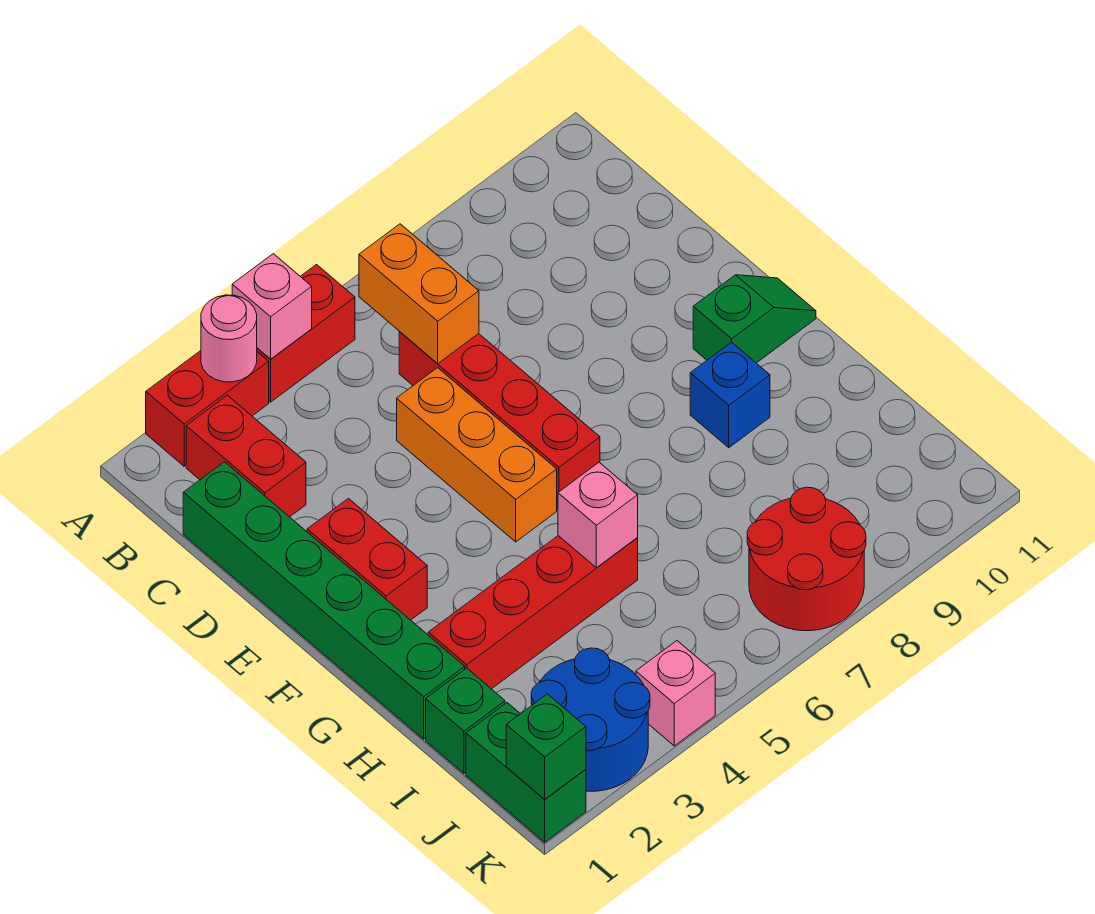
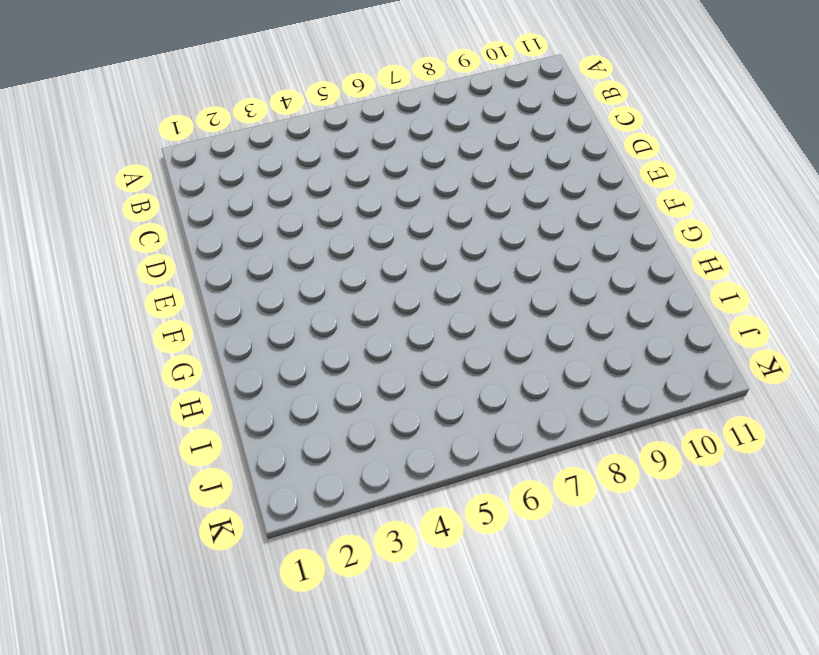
none -> red 1x2 brick [146,351,269,466]
none -> red 1x2 brick [257,265,355,402]
none -> red 1x2 brick [186,395,306,517]

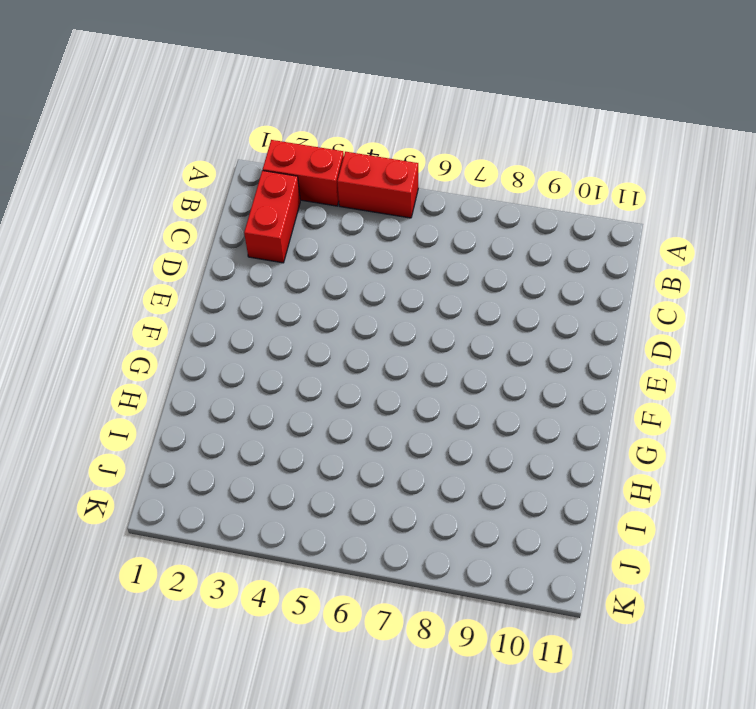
none -> green 1x6 brick [183,462,465,739]
none -> red 1x4 brick [399,332,600,509]
none -> orange 1x3 brick [397,368,557,542]

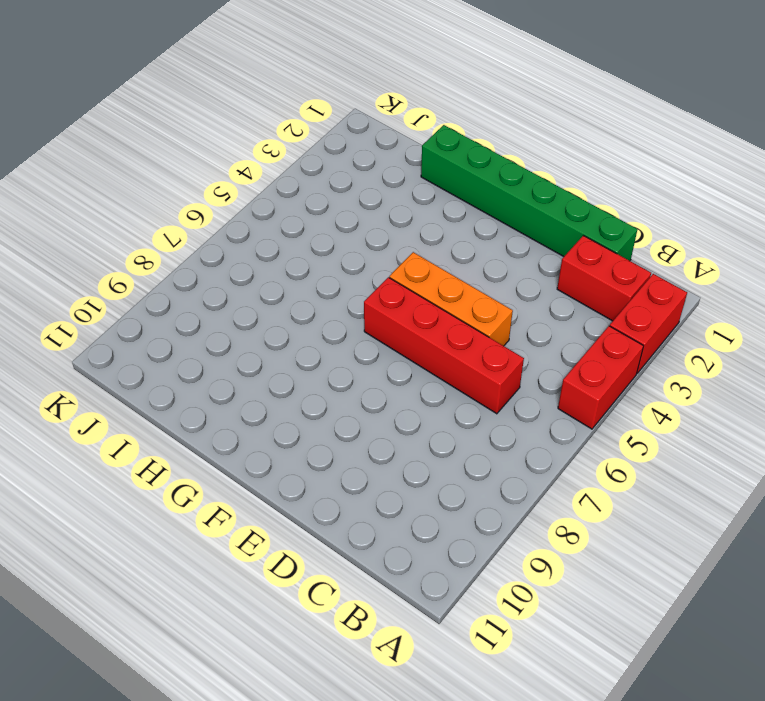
none -> red 1x2 brick [307,498,427,620]
none -> green 1x2 slope [693,275,816,363]
none -> blue 1x1 brick [690,342,770,448]

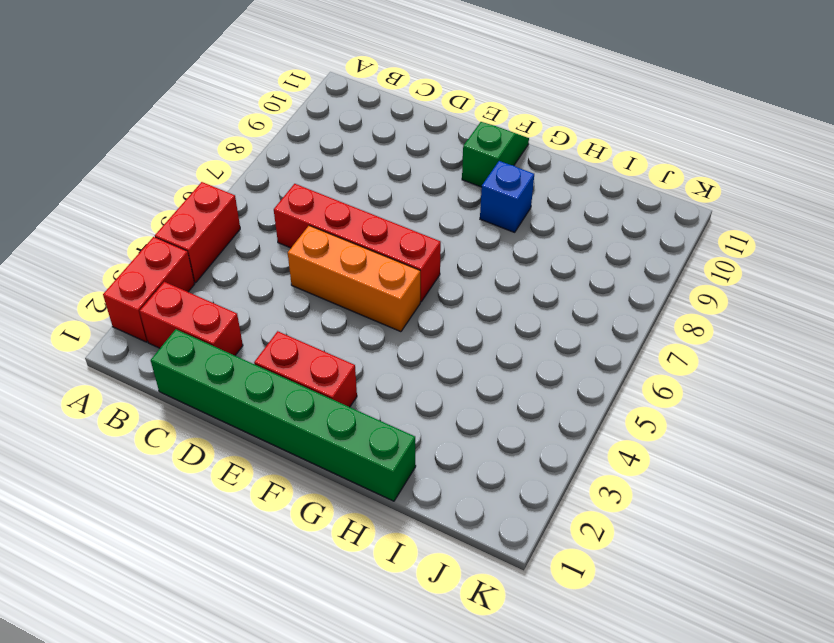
none -> red 1x4 brick [428,536,638,689]
none -> green 1x1 brick [426,668,505,773]
none -> green 1x2 brick [466,703,586,842]

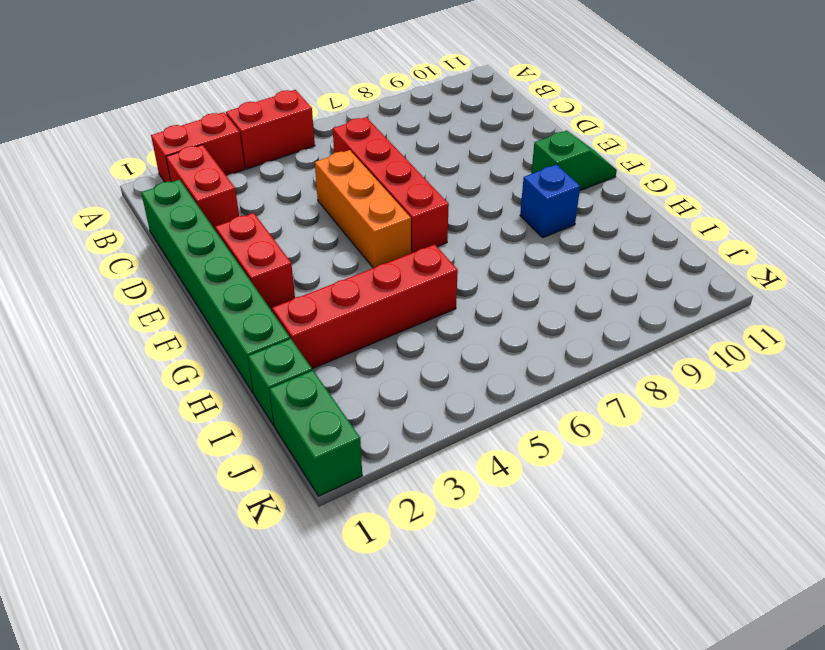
none -> blue 2x2 round brick [531,648,650,791]
none -> red 2x2 round brick [747,487,866,631]
none -> pink 1x1 brick [636,641,715,746]

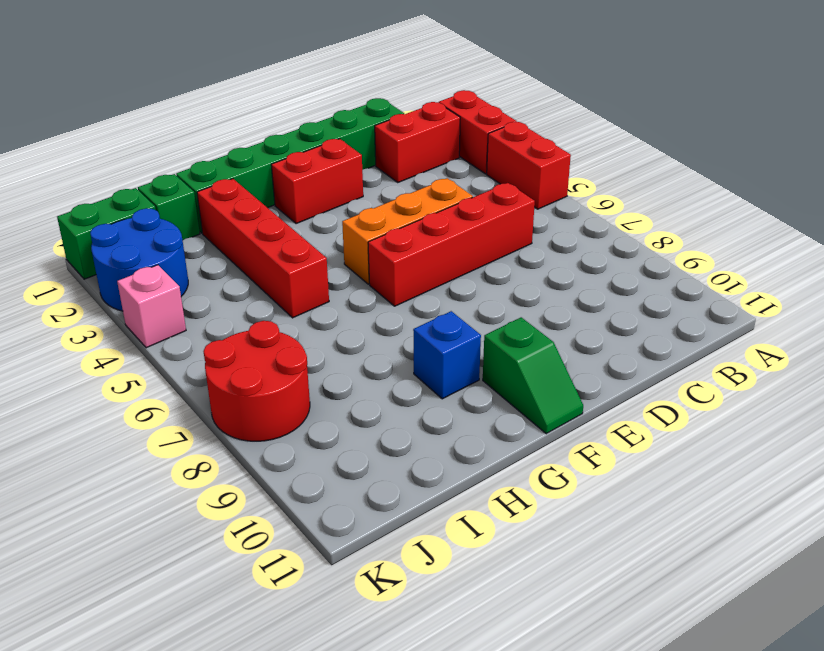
none -> pink 1x1 round brick [201,295,257,382]
none -> pink 1x1 brick [232,254,312,359]
none -> orange 1x2 brick [359,224,479,364]

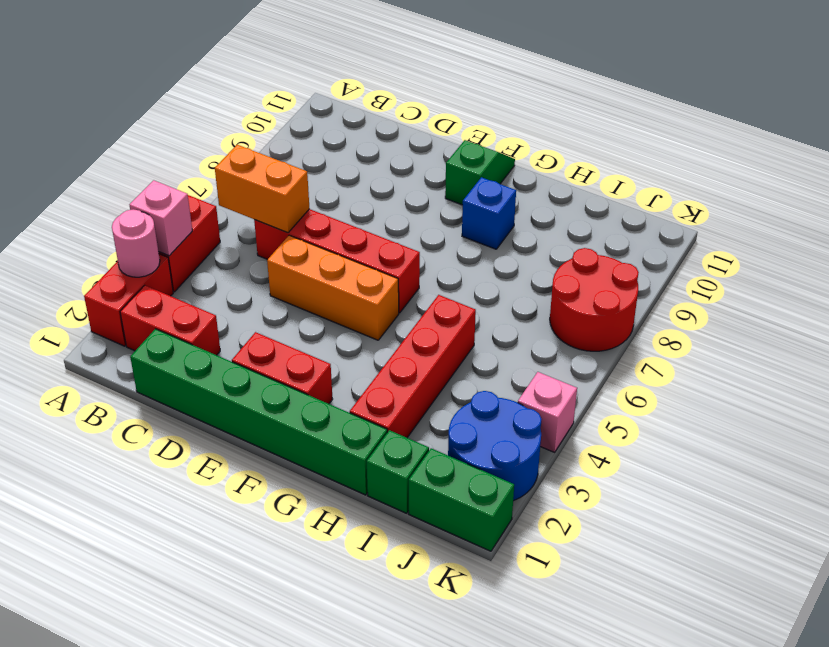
none -> pink 1x1 brick [558,462,638,568]
none -> green 1x1 brick [506,694,586,799]

